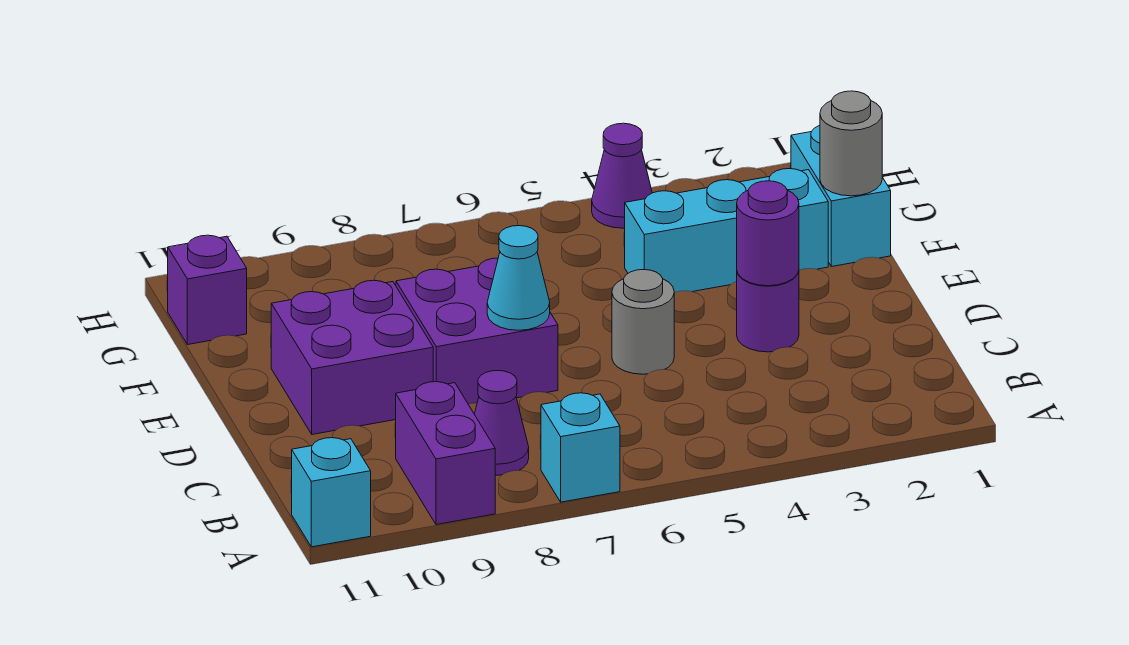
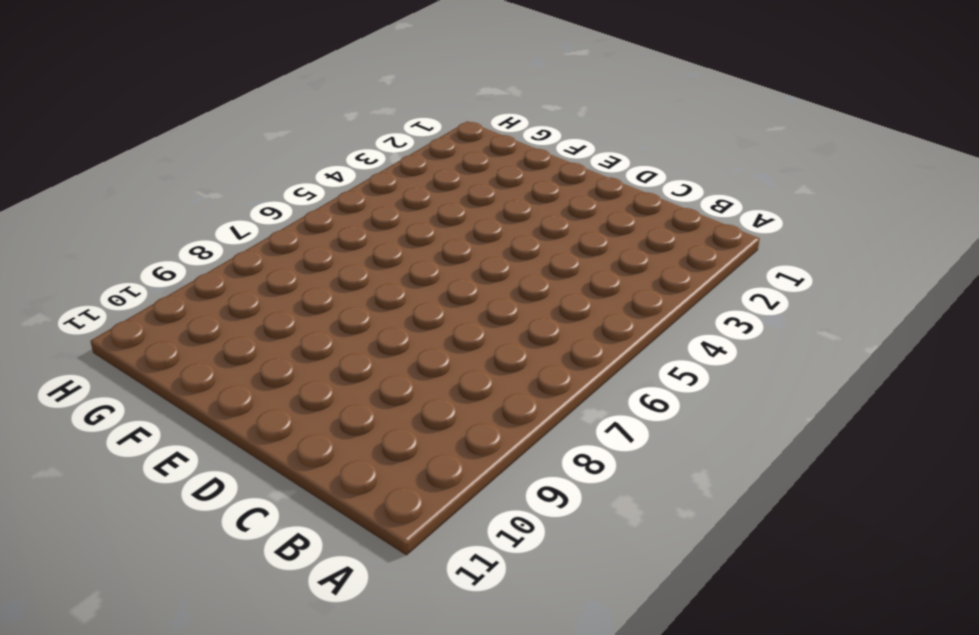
none -> cyan 1x1 brick [541,393,620,502]
none -> purple 1x2 brick [396,382,495,525]
none -> cyan 1x1 brick [292,438,371,547]

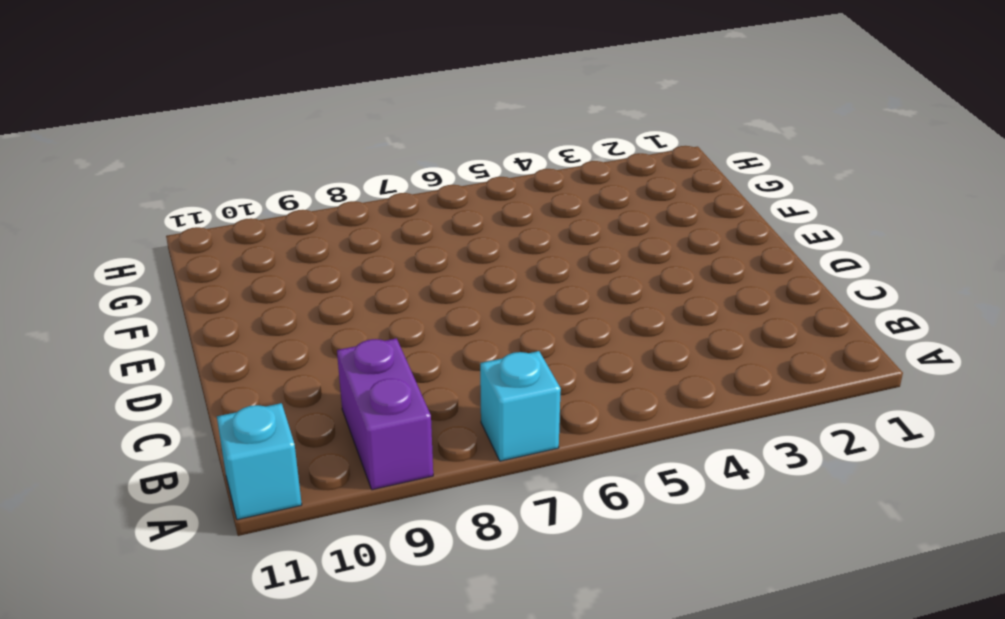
none -> purple 1x1 cone [474,371,529,475]
none -> purple 1x1 round brick [737,271,799,352]
none -> grey 1x1 round brick [612,270,674,374]

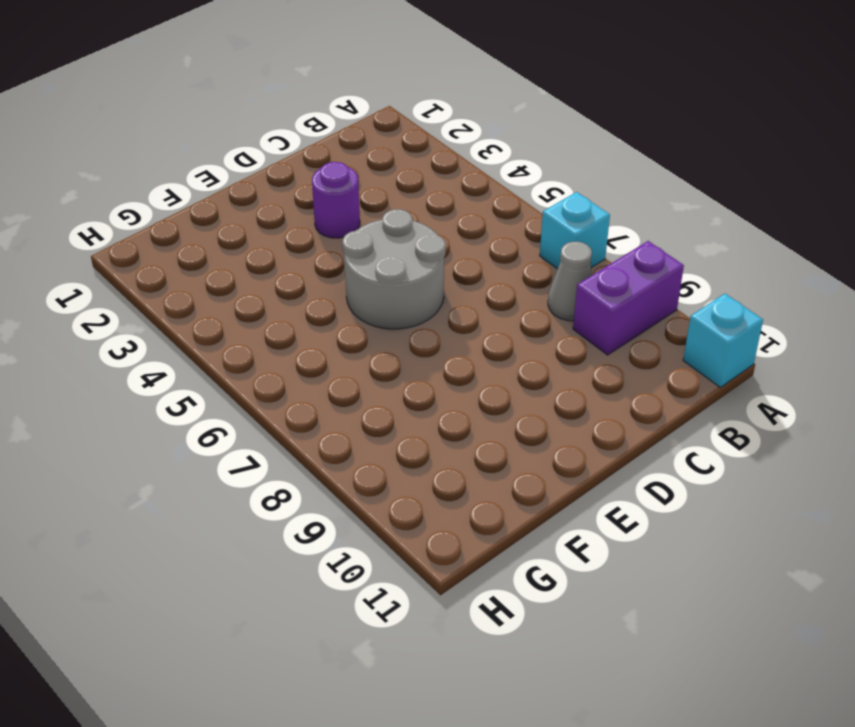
grey 1x1 cone [548,241,592,321] -> purple 1x1 cone [474,371,529,475]
grey 2x2 round brick [342,209,446,329] -> grey 1x1 round brick [612,270,674,374]
none -> purple 2x2 brick [396,258,558,404]
none -> purple 2x2 brick [271,280,433,435]
none -> cyan 1x2 brick [791,126,891,267]

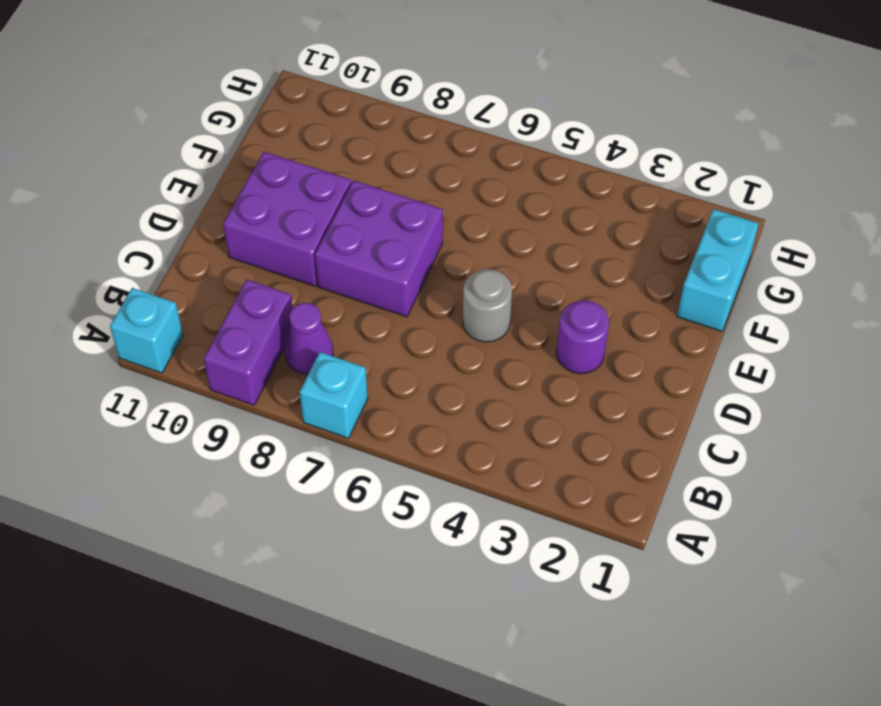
none -> cyan 1x3 brick [625,169,828,293]
none -> purple 1x1 brick [168,235,247,345]
none -> purple 1x1 cone [592,123,652,228]

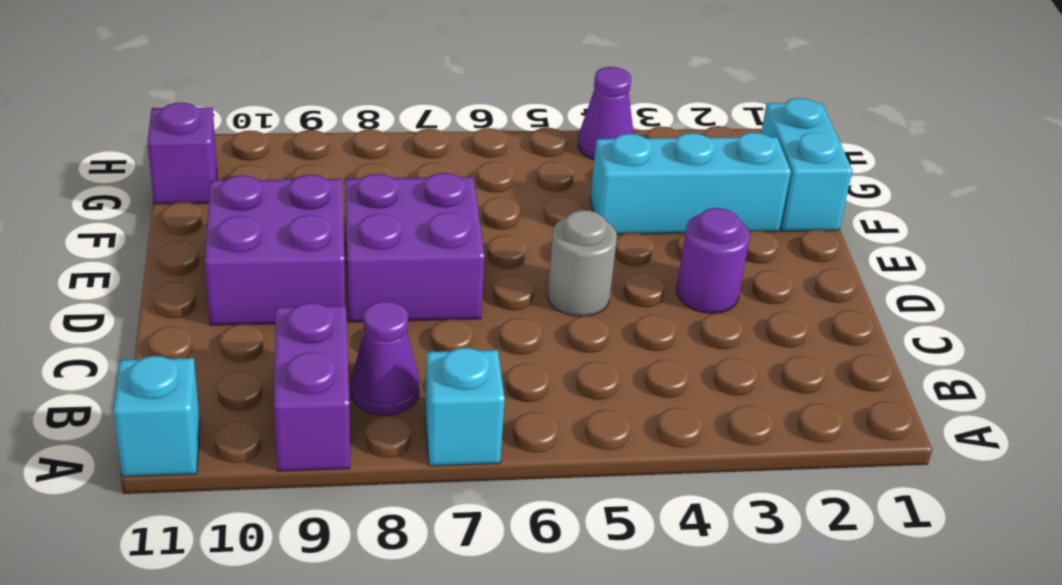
none -> purple 1x1 round brick [737,181,799,286]
none -> cyan 1x1 cone [487,226,550,330]
none -> grey 1x1 round brick [820,91,882,196]

